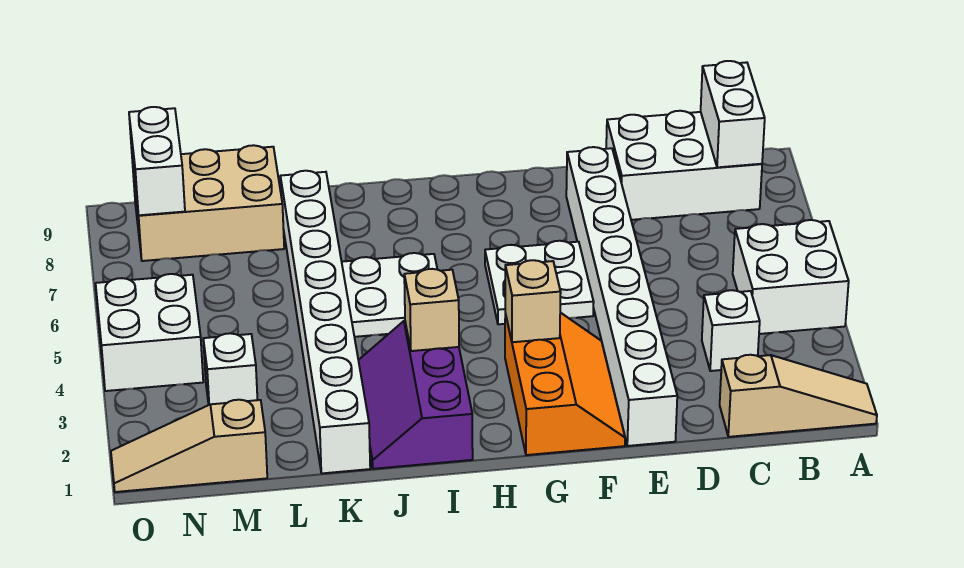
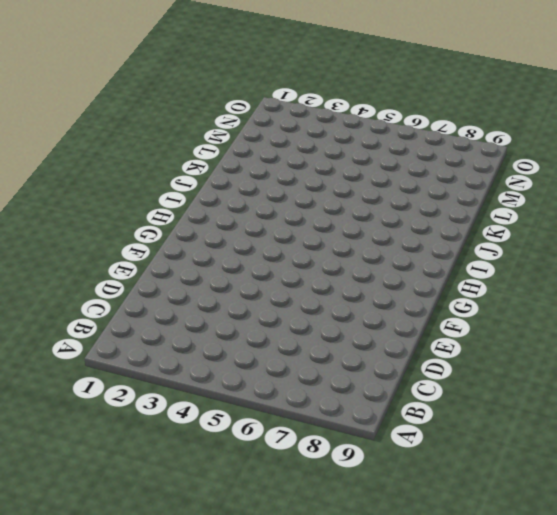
none -> tan 1x3 slope [720,355,877,437]
none -> white 2x2 brick [733,220,849,334]
none -> white 2x3 brick [606,111,762,220]

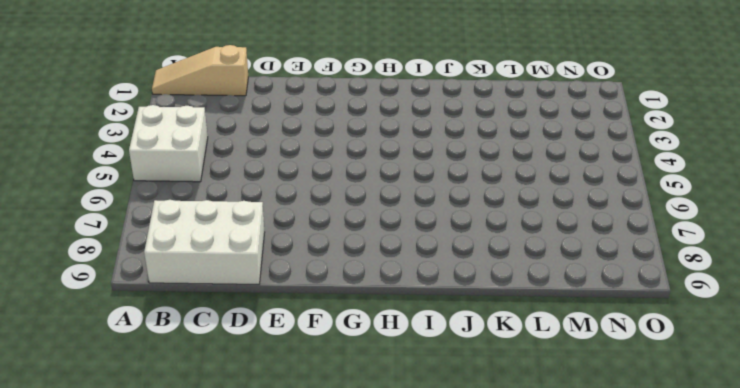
none -> white 1x1 brick [702,290,760,371]
none -> white 1x8 brick [566,147,677,446]
none -> orange 2x3 slope [505,313,625,455]

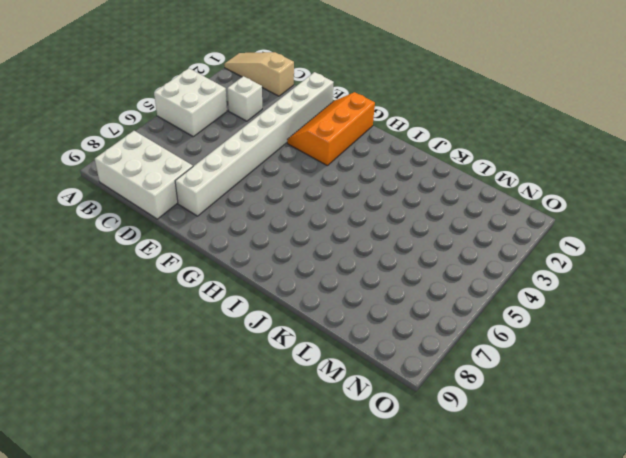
none -> white 2x2 plate [485,241,594,324]
none -> purple 2x3 slope [358,321,473,469]
none -> white 2x2 plate [342,253,437,337]

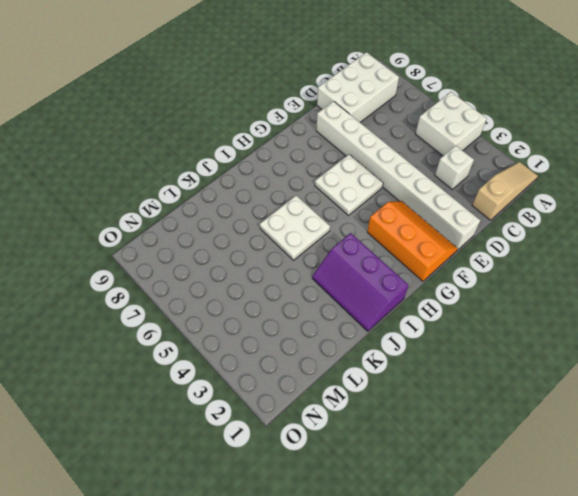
none -> white 1x8 brick [280,171,370,473]
none -> tan 2x3 brick [132,145,284,261]
none -> tan 1x3 slope [111,400,267,492]

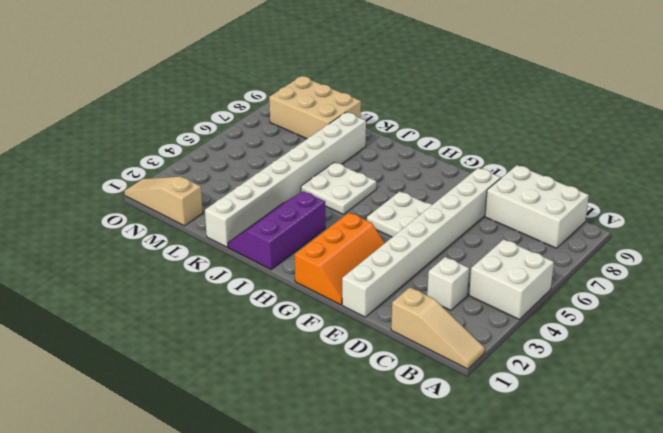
none -> white 1x1 brick [203,333,257,405]
none -> white 2x2 brick [96,274,203,391]
none -> white 1x2 brick [701,61,765,167]

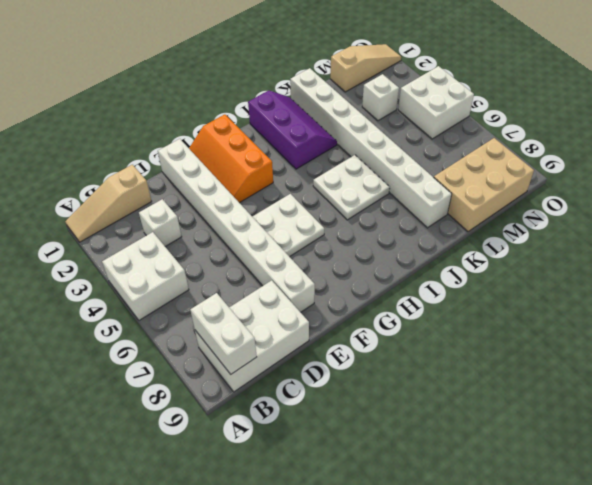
none -> tan 1x1 brick [505,260,561,342]
none -> tan 1x1 brick [404,269,459,351]
none -> white 1x2 brick [129,107,185,215]

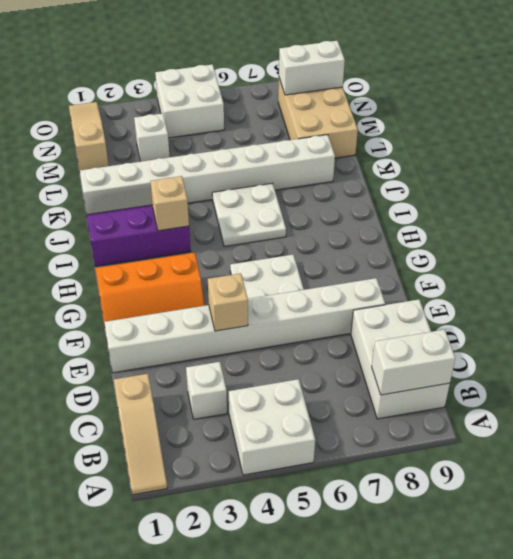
tan 1x1 brick [208,273,248,331] -> tan 1x1 brick moved to [505,260,561,342]

